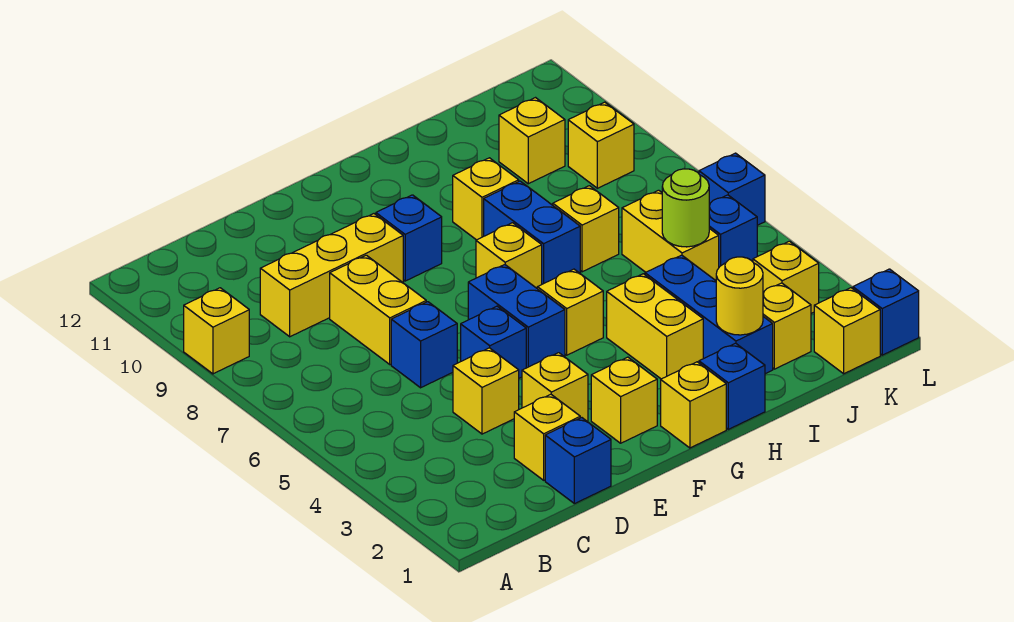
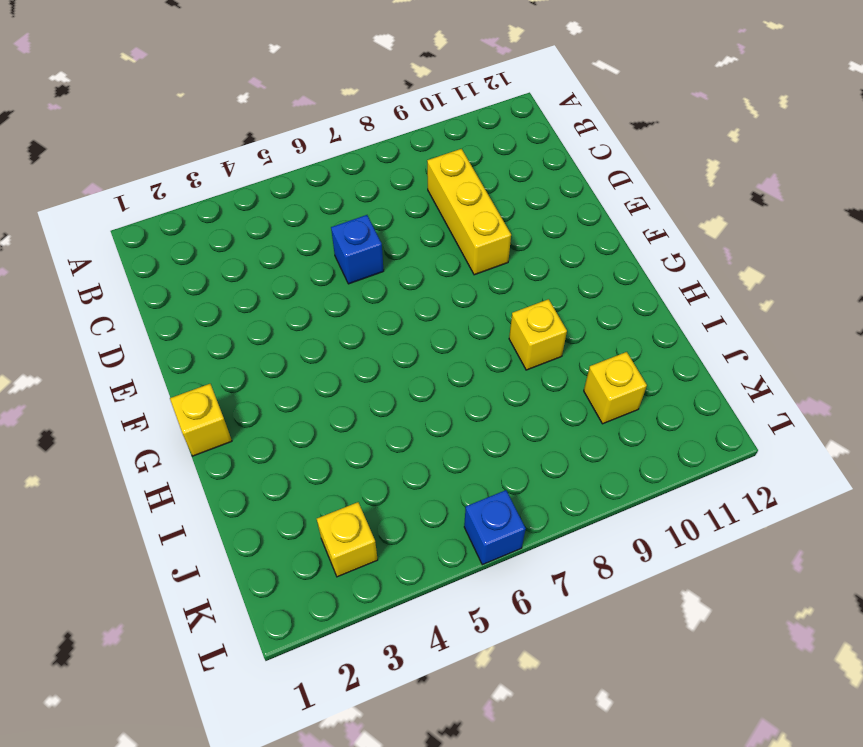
none -> yellow 1x1 brick [184,288,249,374]
none -> blue 1x1 brick [545,418,611,504]
none -> yellow 1x1 brick [514,394,580,480]
none -> yellow 1x1 brick [453,348,519,434]

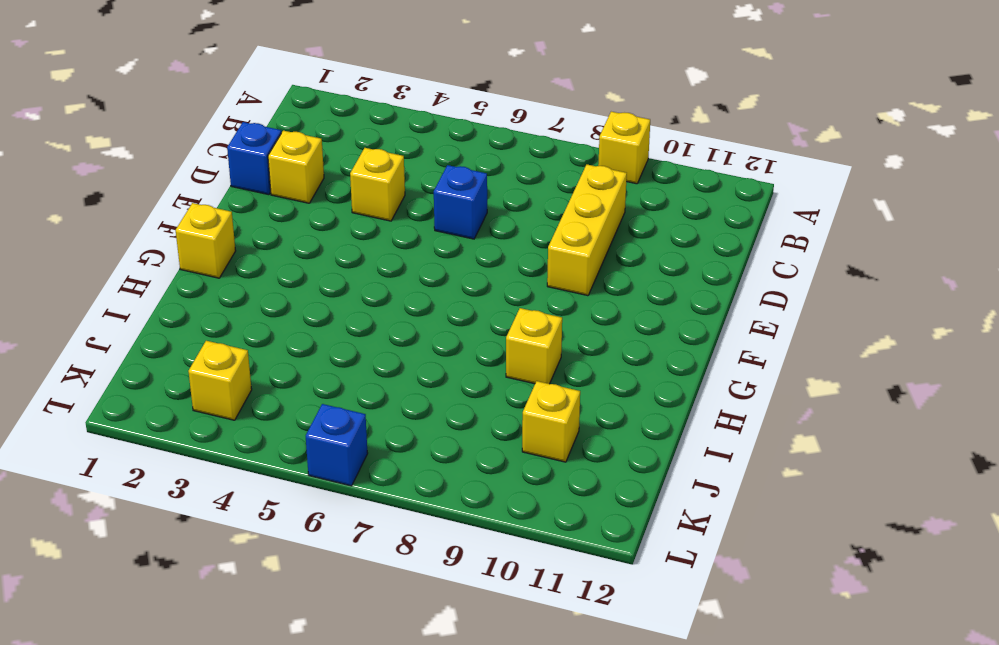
none -> yellow 1x2 brick [330,255,426,364]
none -> yellow 1x1 brick [522,353,588,421]
none -> blue 1x1 brick [461,306,526,378]
none -> yellow 1x1 brick [591,357,657,443]

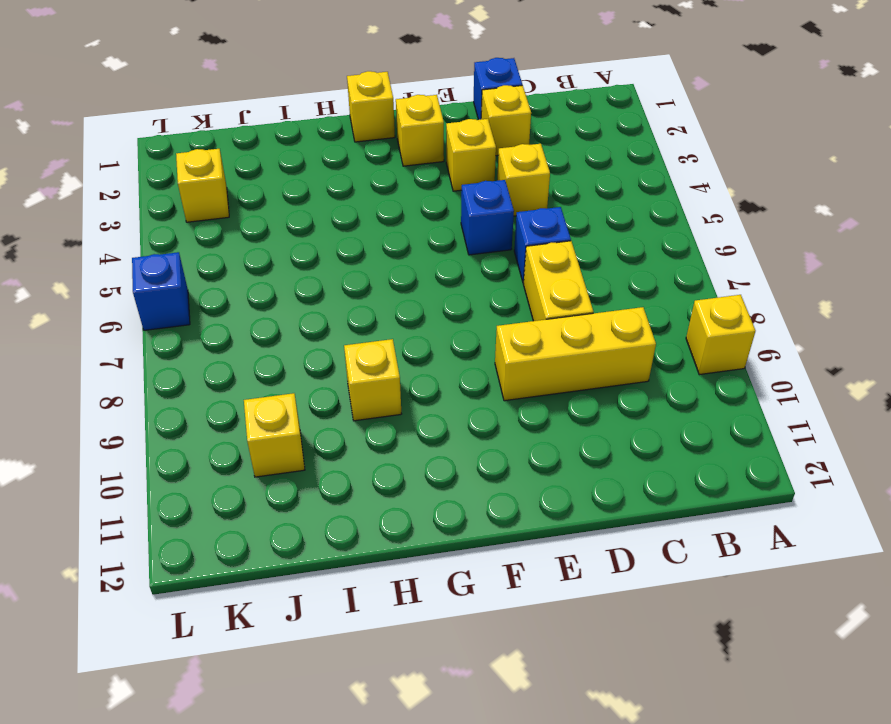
none -> blue 1x2 brick [468,265,565,368]
none -> blue 1x1 brick [376,195,442,281]
none -> yellow 1x1 brick [537,269,603,355]
none -> yellow 1x1 brick [476,223,542,288]

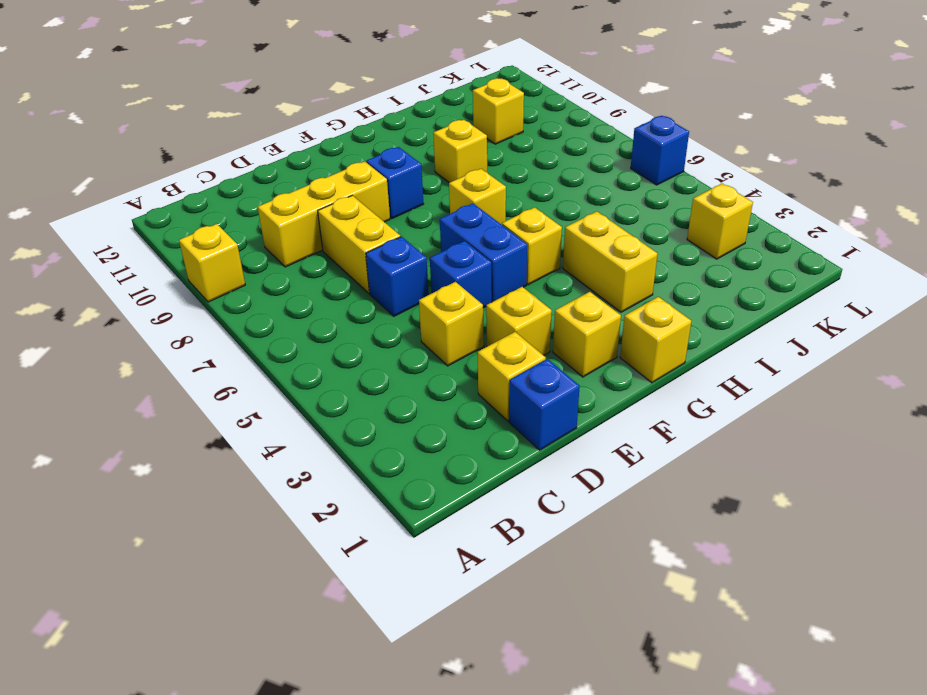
none -> blue 1x1 brick [699,343,765,429]
none -> blue 1x2 brick [484,181,580,284]
none -> blue 1x3 brick [645,255,773,374]
none -> yellow 1x1 brick [553,186,619,272]

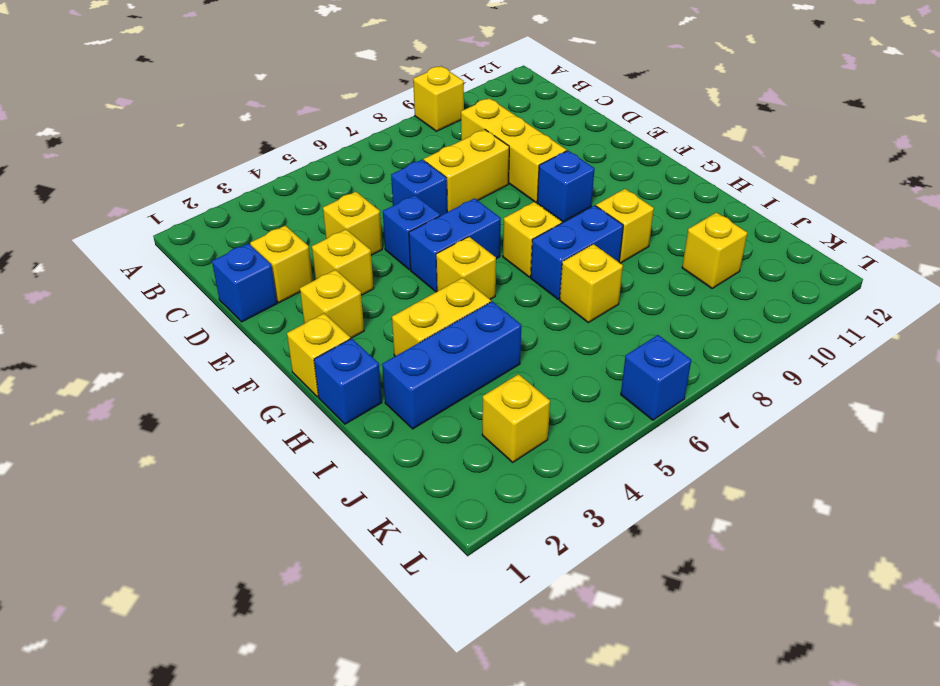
none -> yellow 1x1 brick [763,283,811,369]
none -> yellow 1x2 brick [622,190,719,280]
none -> yellow 1x1 brick [814,288,880,374]
none -> blue 1x1 brick [709,195,757,267]

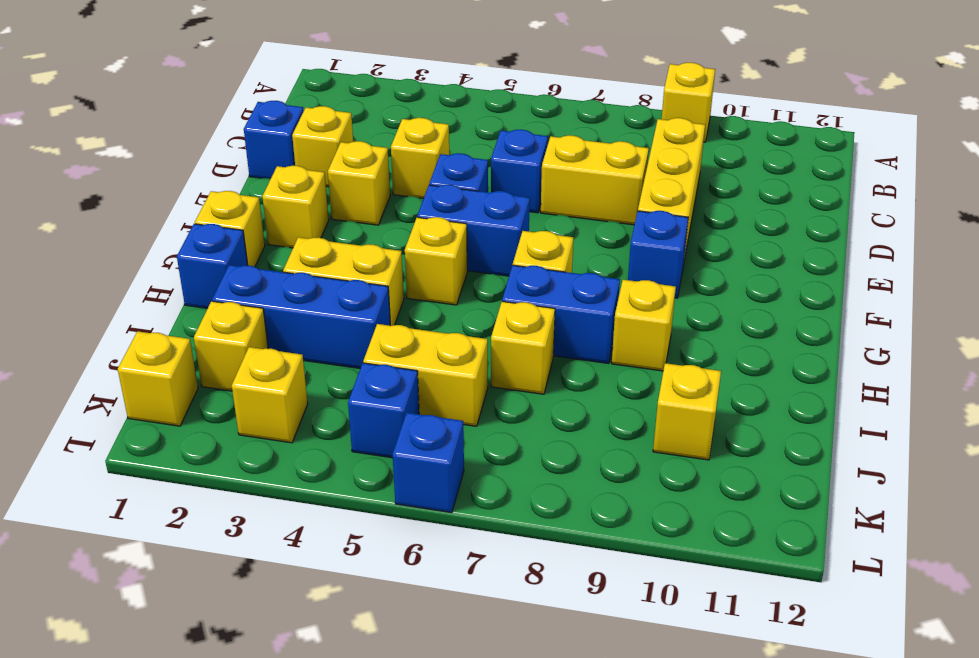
none -> yellow 1x1 brick [568,102,634,188]
none -> blue 1x1 brick [853,269,919,355]
none -> yellow 1x1 round brick [716,257,763,335]
none -> lime 1x1 round brick [662,169,709,247]

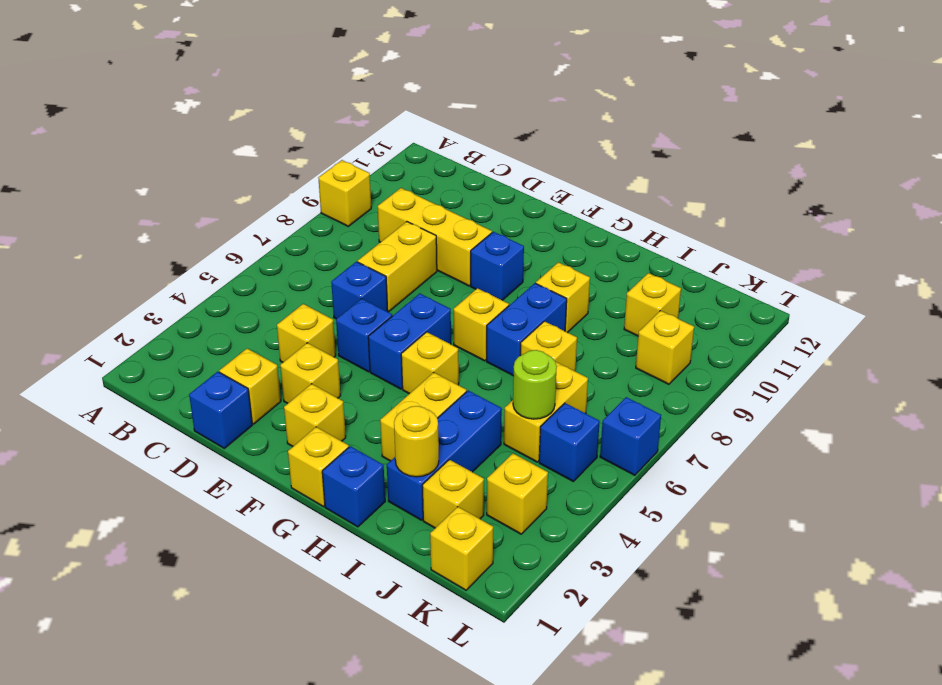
none -> blue 1x1 brick [853,269,919,355]

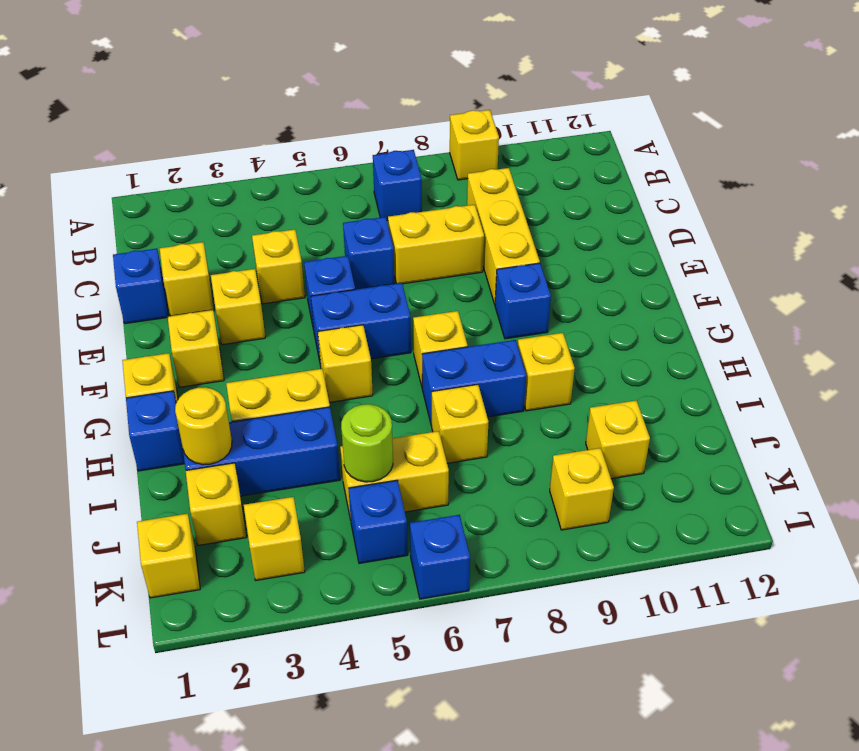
blue 1x1 brick [373,150,422,221] -> blue 1x1 brick moved to [853,269,919,355]

